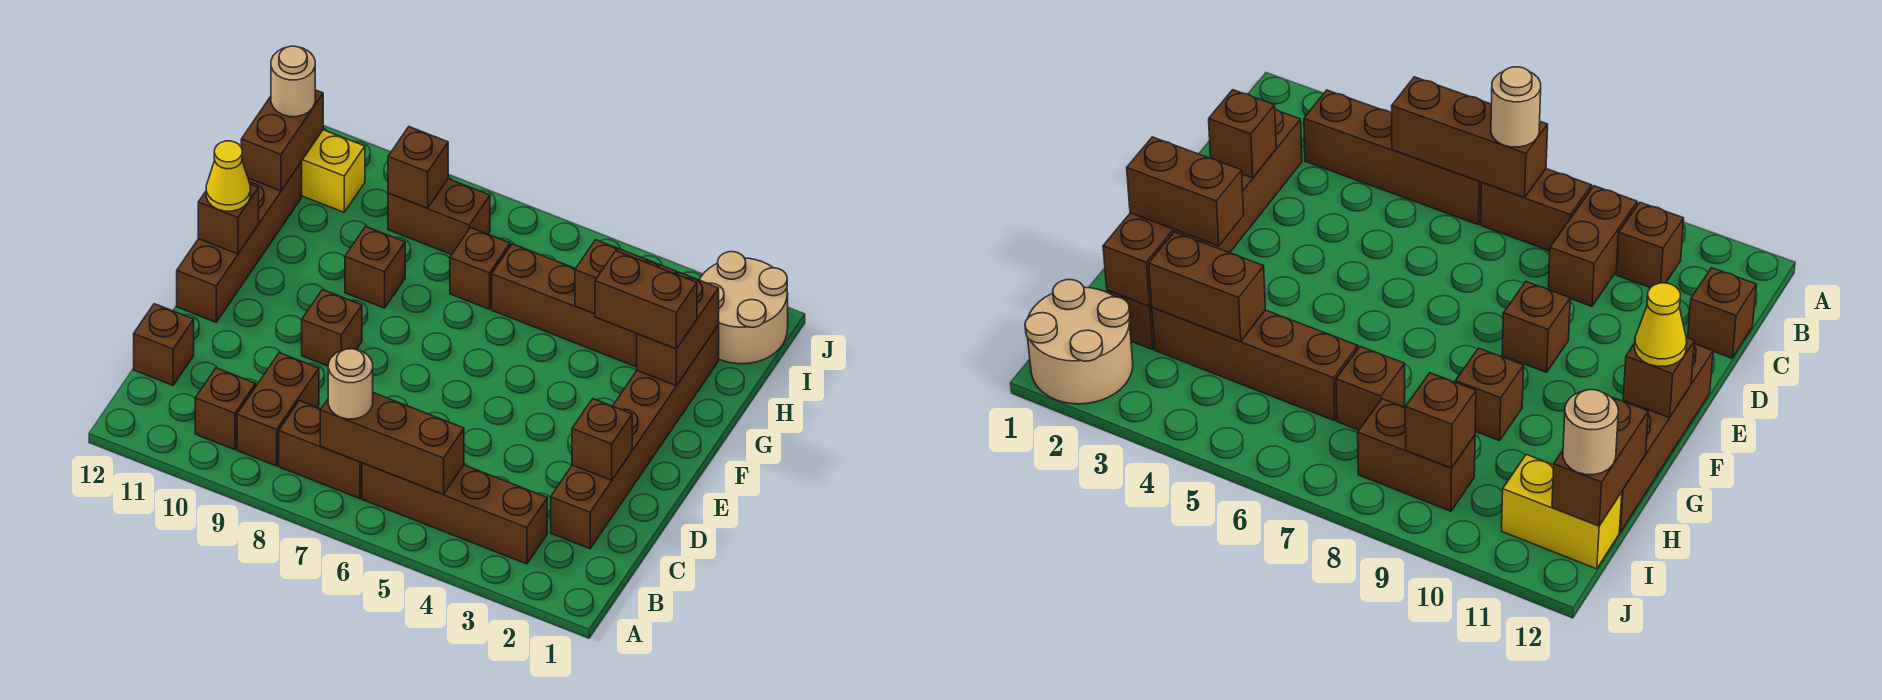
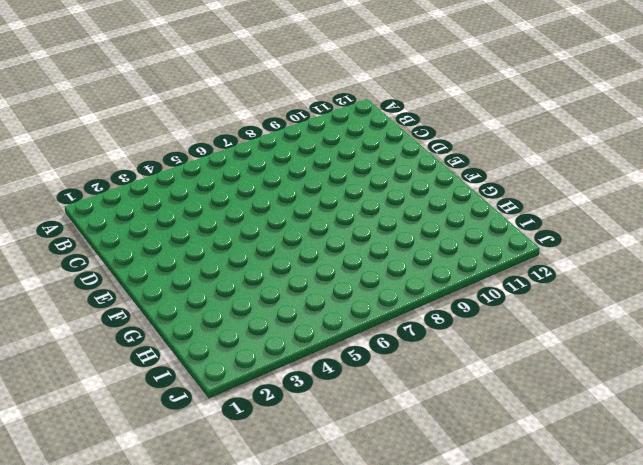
none -> brown 1x4 brick [362,463,547,564]
none -> brown 1x2 brick [279,401,362,499]
none -> brown 1x2 brick [237,353,319,466]

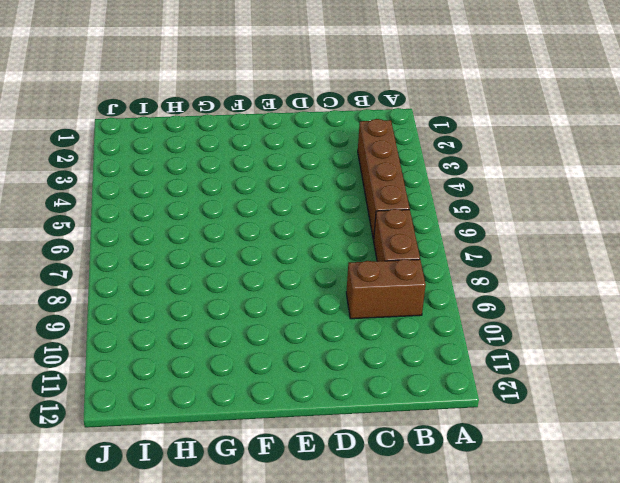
none -> brown 1x1 brick [195,368,256,450]
none -> brown 1x6 brick [551,325,719,549]
none -> brown 1x1 brick [134,304,194,385]

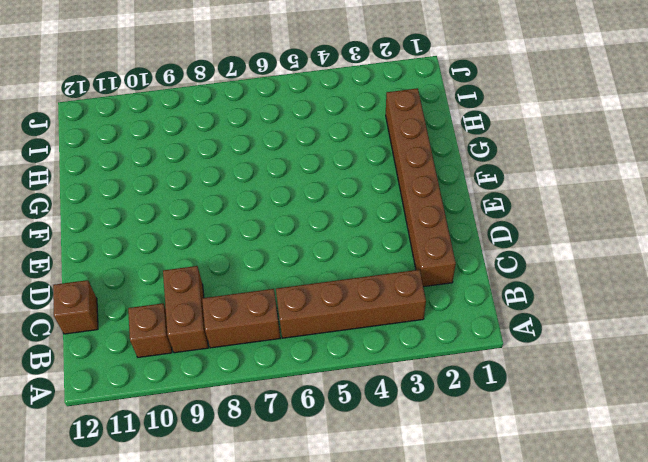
none -> brown 1x1 brick [302,290,362,366]
none -> brown 1x4 brick [177,162,302,322]
none -> brown 1x1 brick [345,226,405,308]

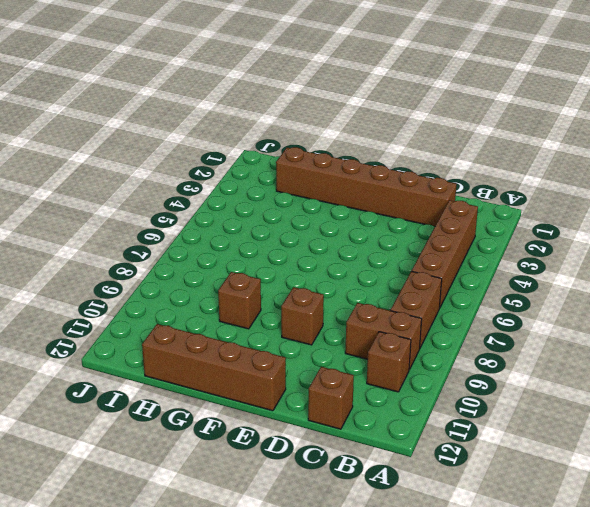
none -> brown 1x4 brick [492,244,637,367]
none -> brown 1x1 brick [450,228,510,309]
none -> tan 2x2 round brick [699,252,788,364]

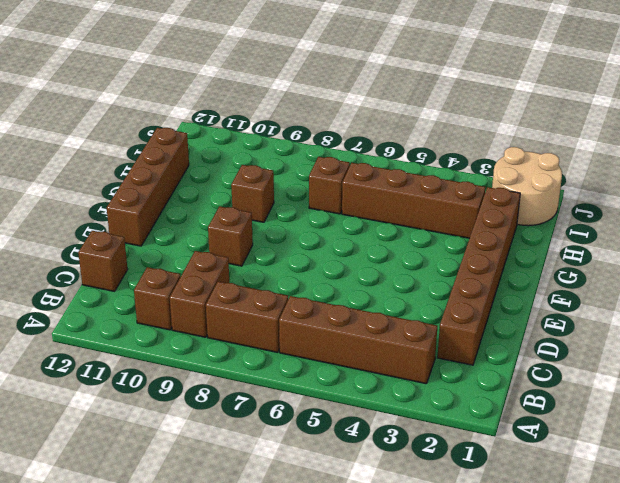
none -> brown 1x2 brick [388,179,490,255]
none -> yellow 1x2 brick [301,130,365,212]
none -> brown 1x3 brick [320,393,464,494]

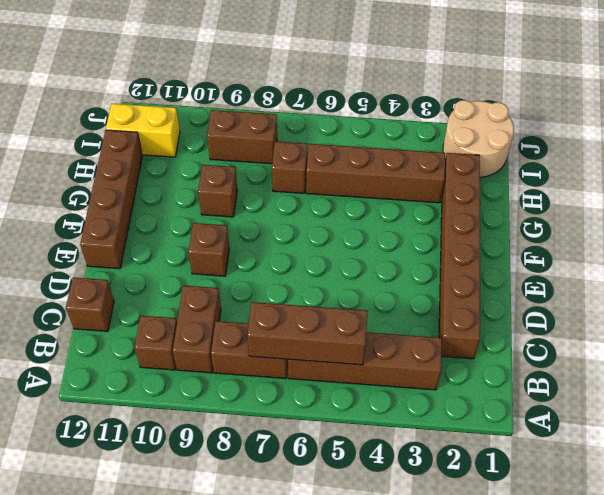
none -> brown 1x1 brick [572,399,632,480]
none -> brown 1x1 brick [198,184,259,254]
none -> brown 1x2 brick [637,272,719,386]

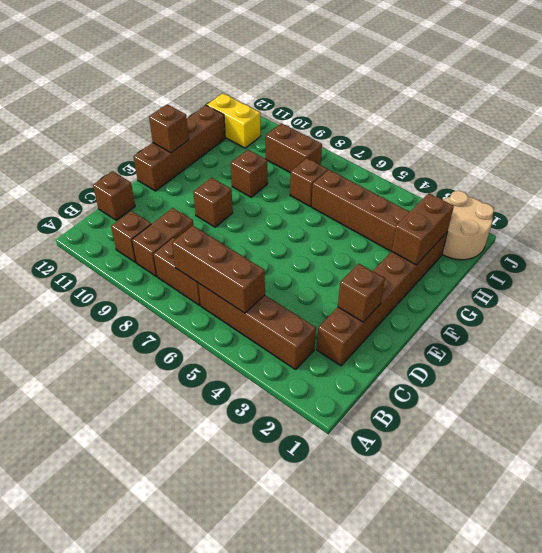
none -> brown 1x2 brick [575,240,677,314]
none -> brown 1x2 brick [241,90,323,191]
none -> brown 1x1 brick [388,127,448,208]

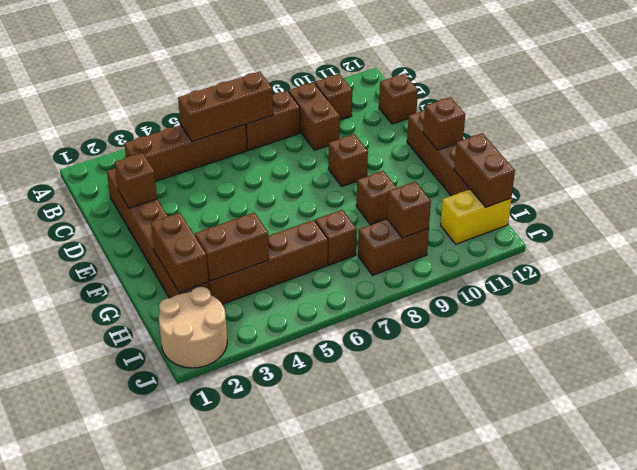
none -> tan 1x1 round brick [328,349,373,419]
none -> yellow 1x1 cone [206,141,250,211]
none -> brown 1x2 brick [595,251,697,349]

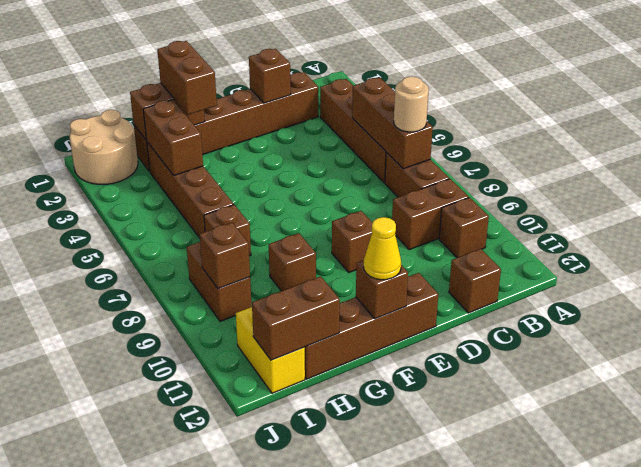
none -> tan 1x1 round brick [271,46,315,117]

